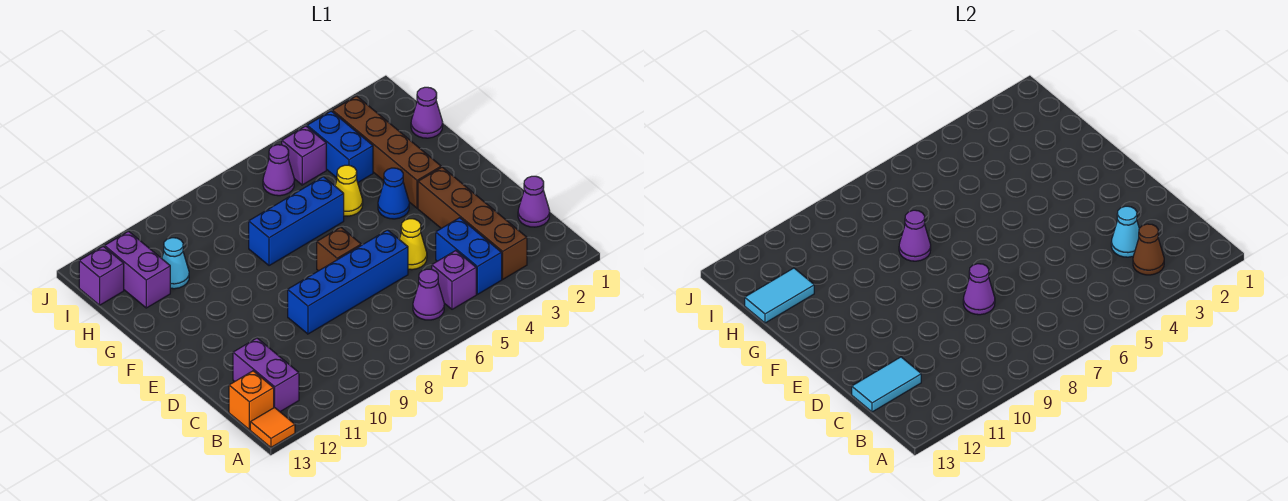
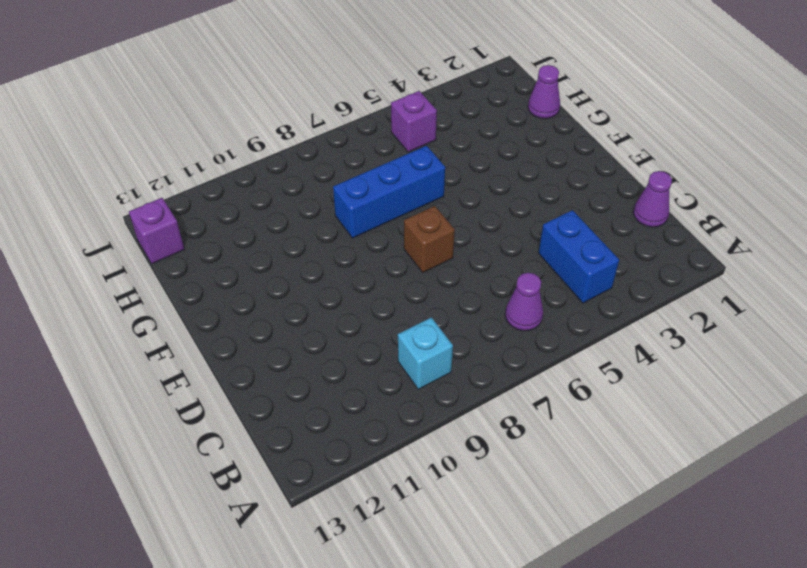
cyan 1x1 brick [398,317,453,389] -> none
none -> orange 1x1 tile [250,407,295,447]
none -> brown 1x4 brick [418,167,527,279]
none -> purple 1x1 brick [432,251,476,309]

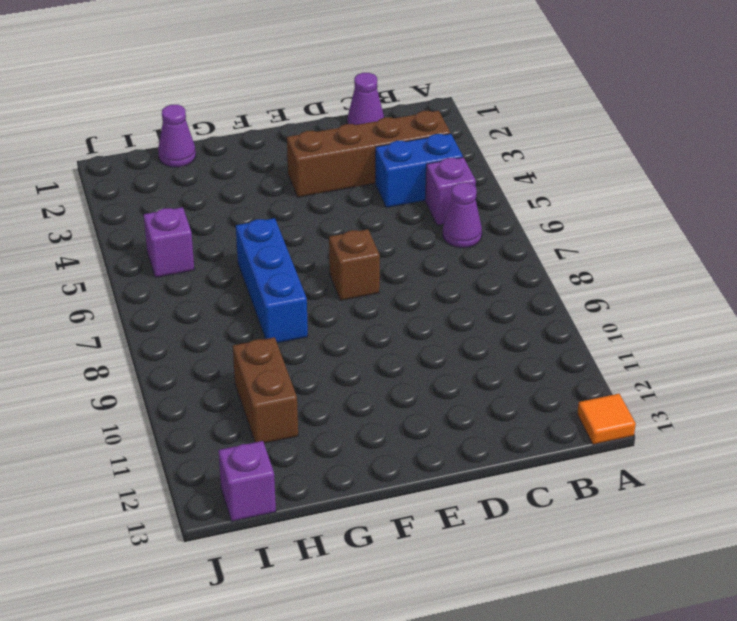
brown 1x2 brick [233,337,298,443] -> cyan 1x1 cone [162,238,189,289]
none -> purple 1x2 brick [233,338,299,412]
none -> orange 1x1 brick [229,371,274,430]
none -> yellow 1x1 cone [399,219,427,270]

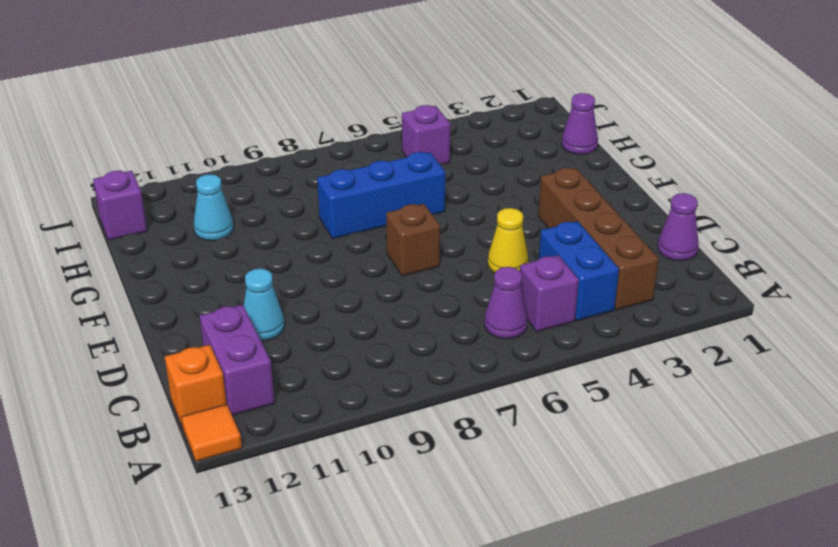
cyan 1x1 cone [244,269,285,341] -> cyan 1x1 cone moved to [1111,206,1139,257]
none -> blue 1x4 brick [288,230,408,334]
none -> brown 1x4 brick [332,96,441,208]
none -> blue 1x1 cone [378,168,409,219]

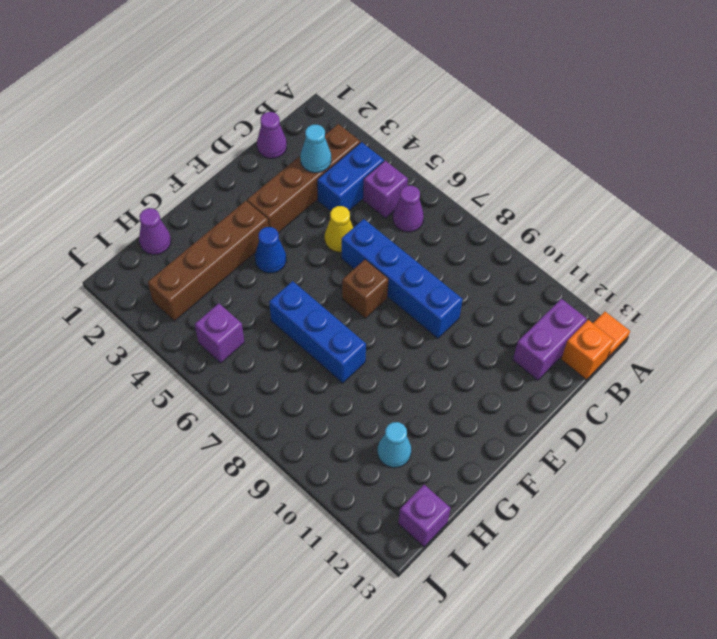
none -> yellow 1x1 cone [335,165,363,216]
none -> blue 1x2 brick [307,111,373,182]
none -> purple 1x2 brick [105,231,170,308]

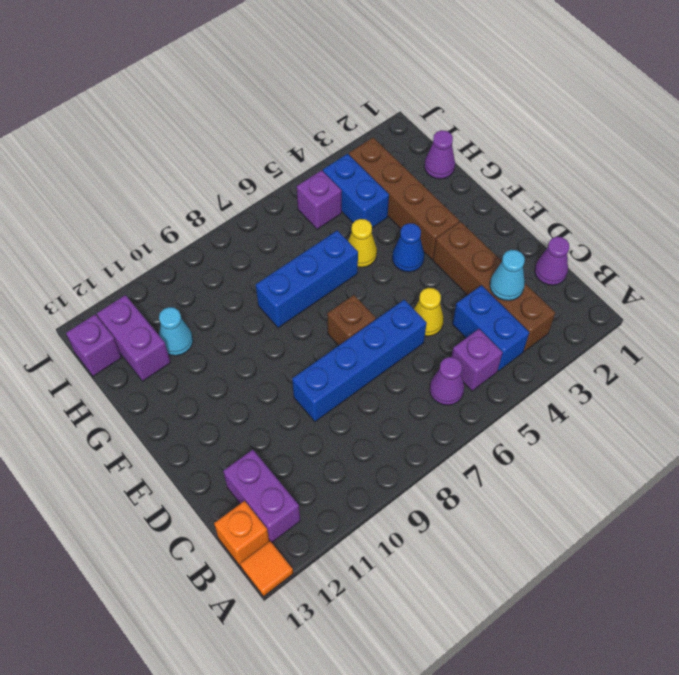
none -> purple 1x1 cone [263,145,294,196]
none -> brown 1x1 cone [1133,224,1164,275]
none -> cyan 1x2 tile [852,357,921,412]

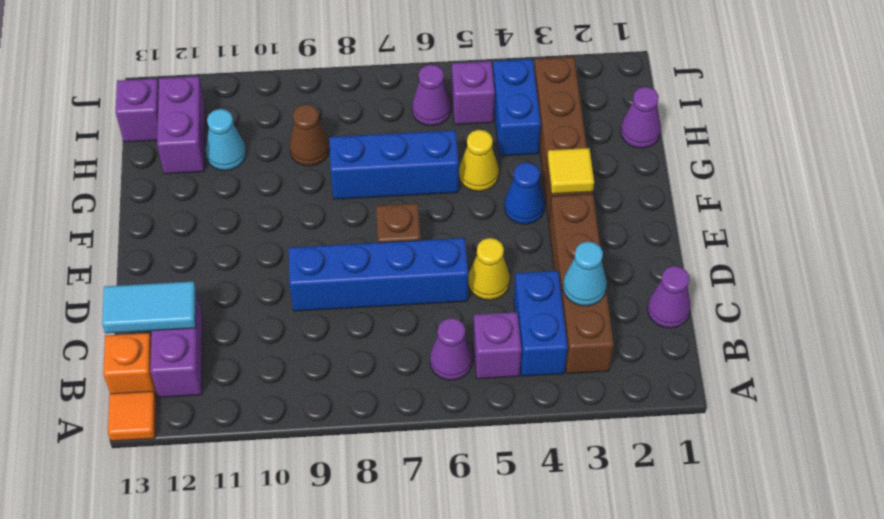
yellow 1x1 tile [547,148,594,194] -> none
brown 1x1 cone [289,105,330,166] -> brown 1x1 cone moved to [1133,224,1164,275]
none -> purple 1x1 cone [963,264,995,315]
none -> purple 1x1 cone [899,210,931,261]
none -> cyan 1x2 tile [745,268,814,323]

